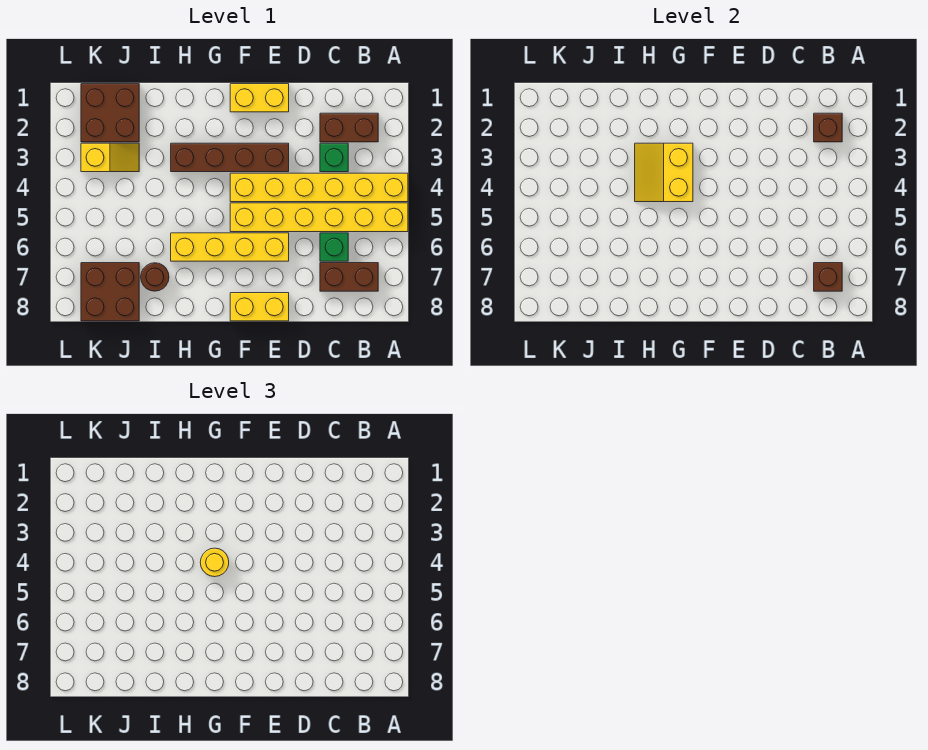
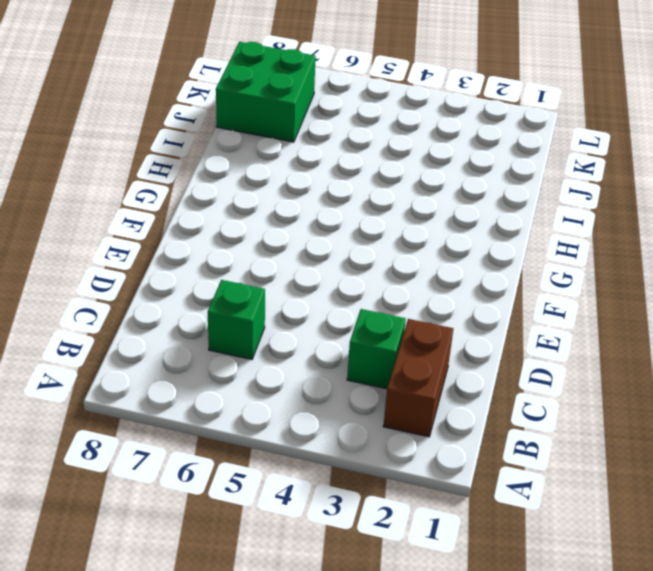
green 2x2 brick [216,42,316,142] -> brown 2x2 brick [81,263,139,321]
none -> yellow 1x6 brick [230,173,408,202]
none -> yellow 1x6 brick [230,203,408,232]
none -> brown 1x2 brick [320,263,378,291]

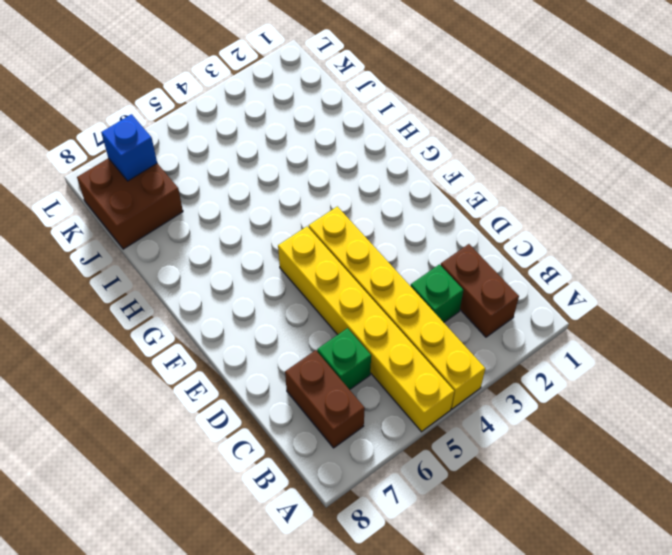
blue 1x1 brick [101,114,157,181] -> none
none -> yellow 1x2 brick [230,84,289,112]
none -> brown 1x4 brick [171,143,289,172]
none -> yellow 1x4 brick [171,233,289,261]

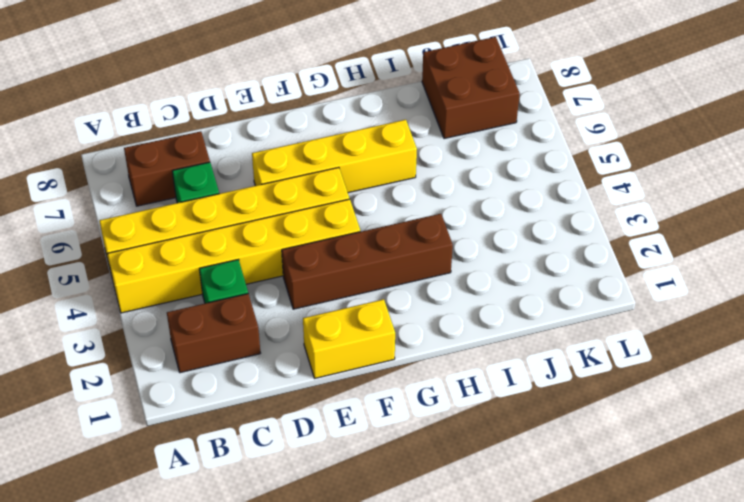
none -> yellow 1x2 brick [230,293,289,321]
none -> brown 1x1 round brick [141,263,169,291]
none -> brown 2x2 brick [81,84,139,142]

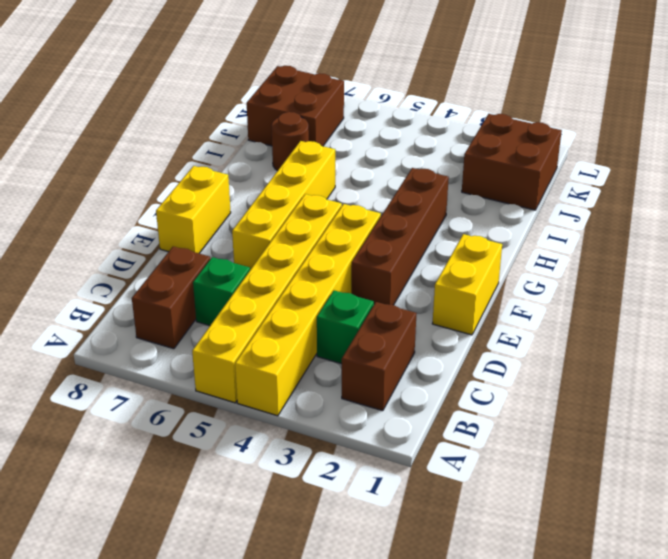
none -> yellow 1x2 slope [81,143,139,172]
none -> brown 1x1 brick [814,113,842,142]
none -> brown 1x1 brick [814,263,842,291]

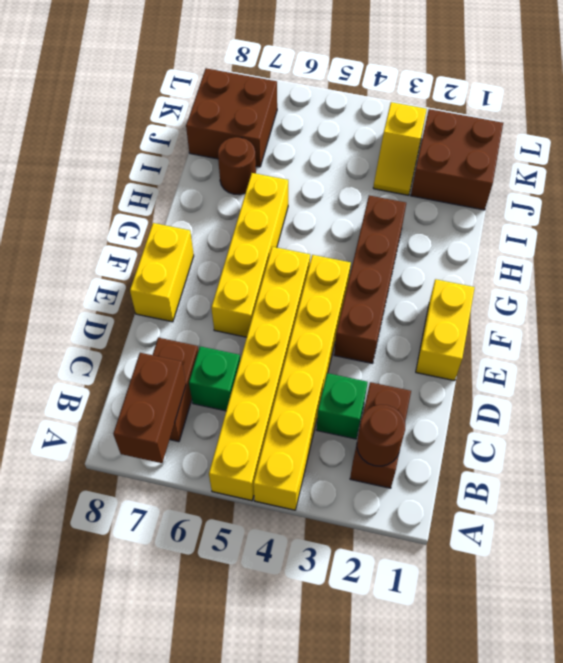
brown 1x2 brick [113,353,186,463] -> brown 1x1 brick [814,263,842,291]
brown 1x1 round brick [357,405,405,466] -> brown 1x1 brick [814,113,842,142]
none -> yellow 2x2 slope [635,143,693,202]
none -> yellow 1x1 round brick [200,548,229,577]

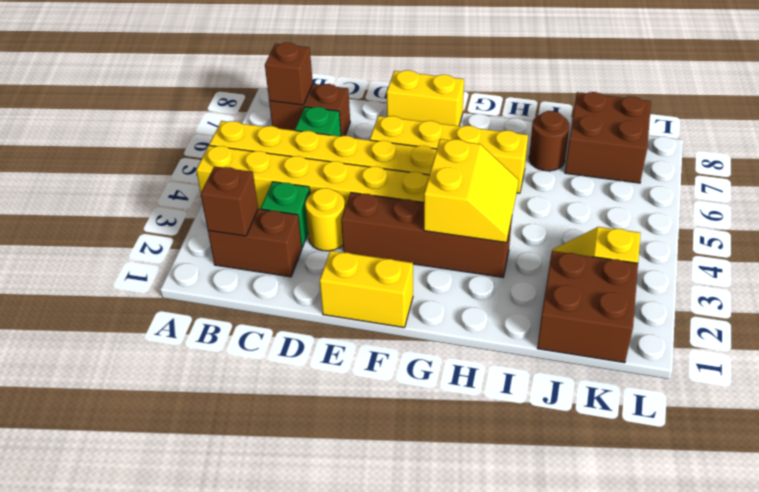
yellow 1x1 round brick [305,188,345,251] -> yellow 1x1 round brick moved to [200,548,229,577]

